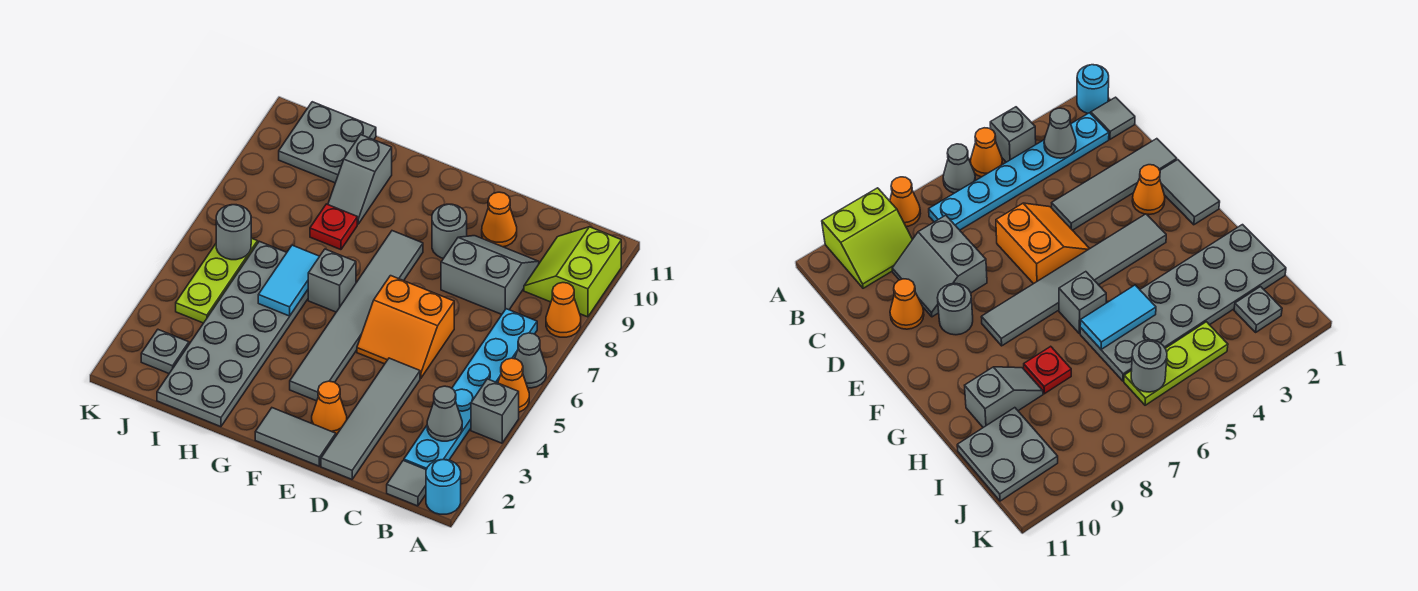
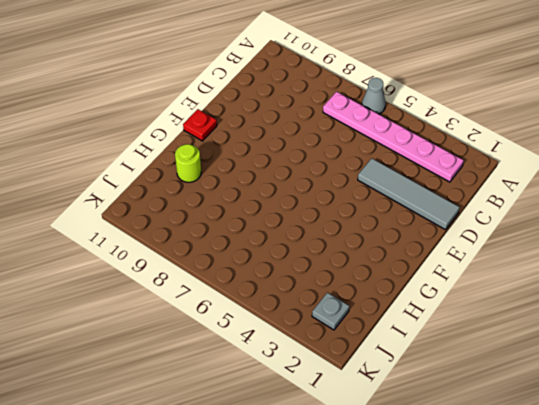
pink 1x6 plate [323,92,464,182] -> cyan 1x6 plate [404,309,537,469]
red 1x1 plate [183,109,217,141] -> red 1x1 plate moved to [310,204,357,250]
lime 1x1 round brick [175,144,201,182] -> grey 1x2 slope [328,135,392,224]
none -> cyan 1x1 round brick [426,460,461,514]
none -> grey 1x1 brick [471,379,519,443]
none -> orange 1x1 cone [498,358,529,412]

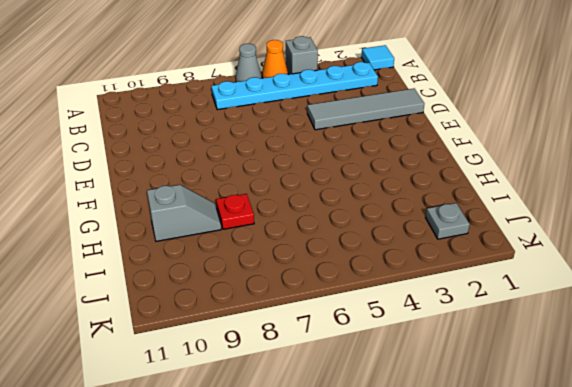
cyan 1x1 tile [361,45,394,70] -> cyan 1x1 round brick [426,460,461,514]
none -> orange 1x1 cone [546,283,581,337]
none -> lime 2x2 slope [524,227,621,317]
none -> grey 1x1 tile [387,461,426,506]

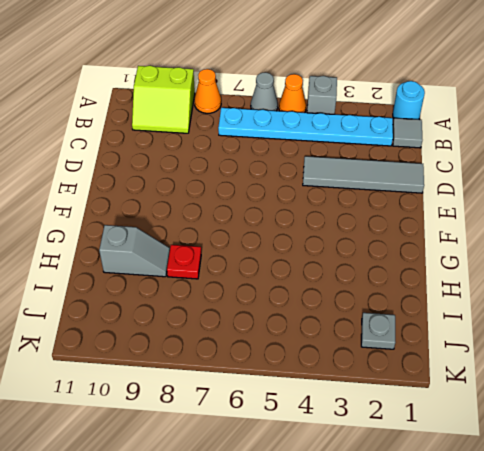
none -> grey 2x2 slope [441,236,539,314]
none -> orange 2x2 slope [357,276,454,378]
none -> orange 1x1 cone [482,192,517,247]

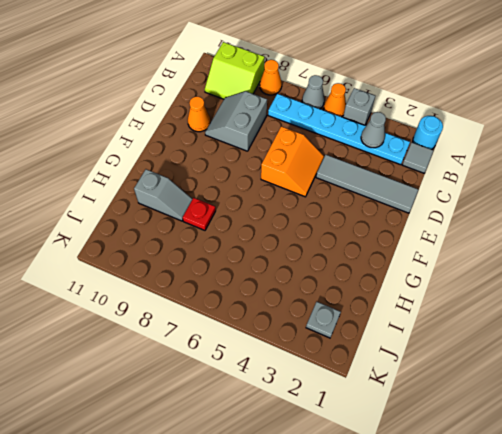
none -> grey 1x2 tile [255,408,336,466]
none -> orange 1x1 cone [312,381,347,435]
none -> grey 1x1 round brick [432,204,467,258]

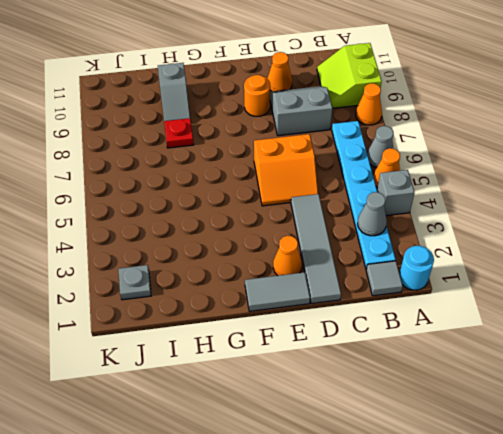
orange 1x1 round brick [244,75,270,116] -> grey 1x1 round brick [432,204,467,258]
none -> grey 1x6 tile [290,231,423,401]
none -> grey 1x1 brick [308,249,356,312]
none -> grey 2x6 plate [157,241,308,427]

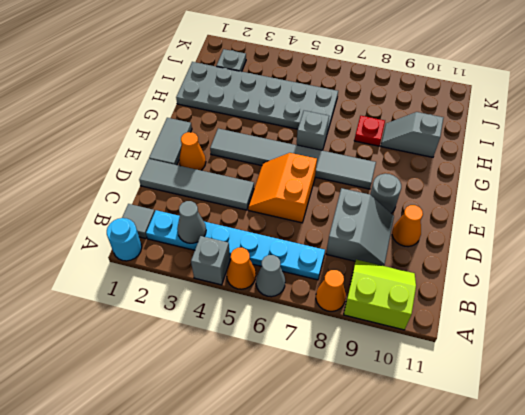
none -> grey 2x2 plate [279,102,376,183]
none -> lime 1x3 plate [176,238,258,323]
none -> cyan 1x2 tile [258,245,320,316]

